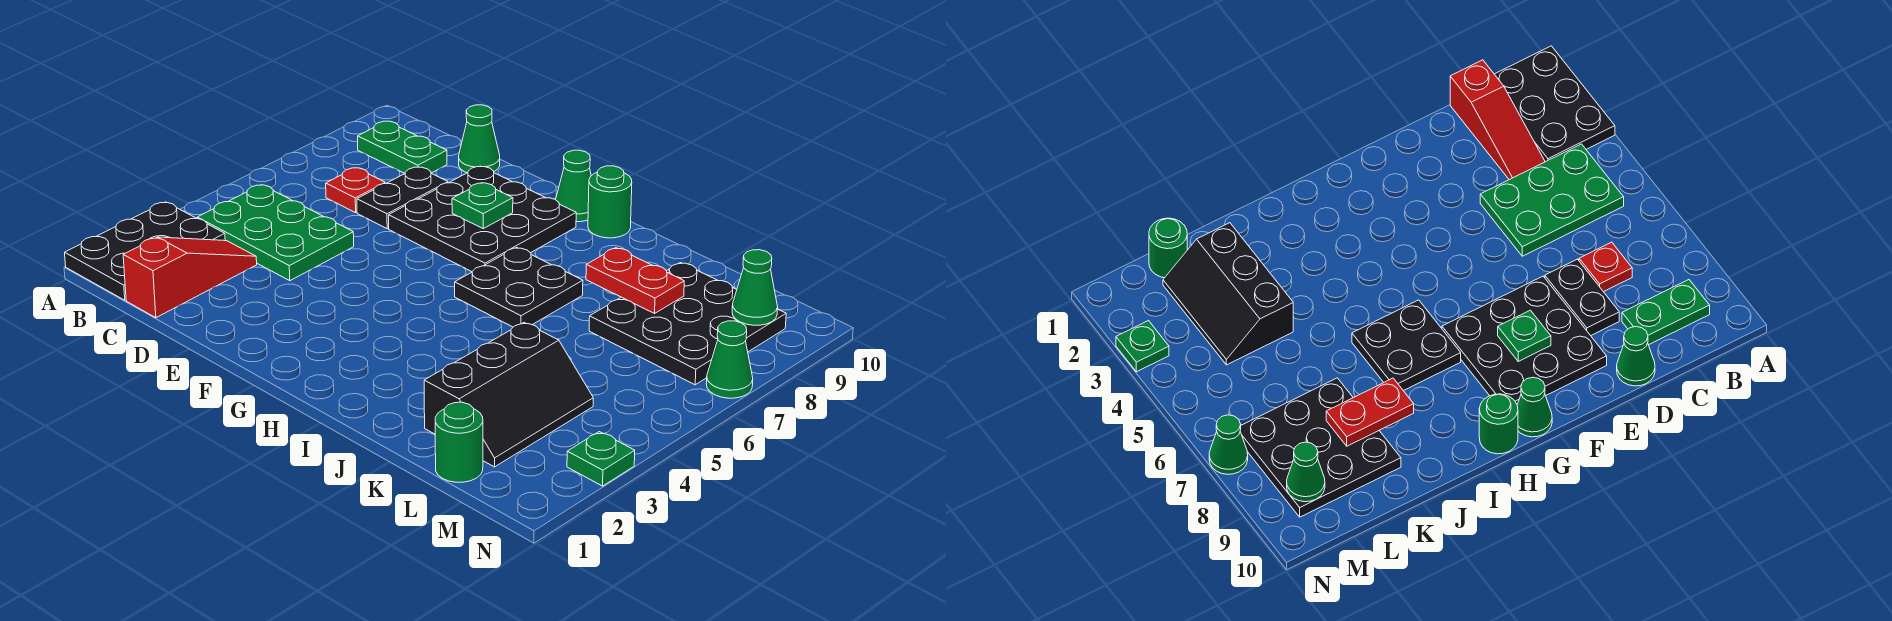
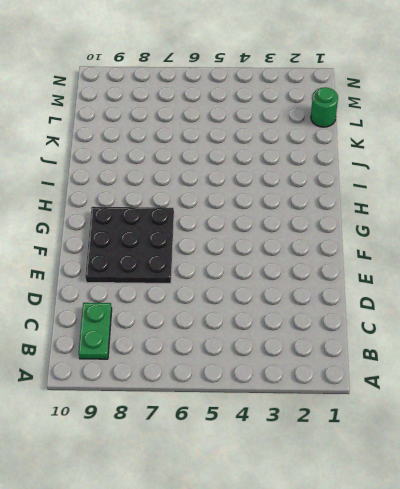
none -> black 2x3 plate [65,202,225,300]
none -> green 2x3 plate [197,185,354,281]
none -> red 1x3 slope [123,237,257,318]

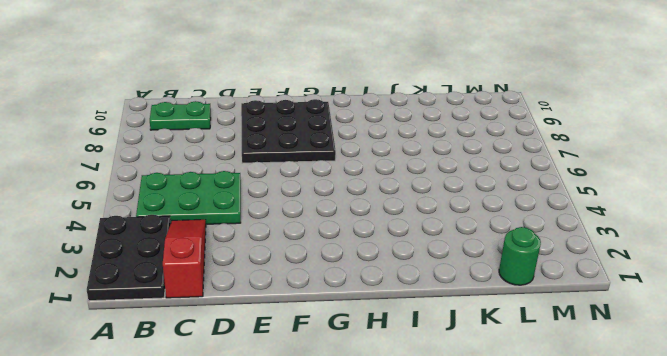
none -> red 1x1 plate [326,168,385,213]
none -> black 1x2 plate [357,167,448,229]
none -> green 1x1 cone [459,105,500,173]

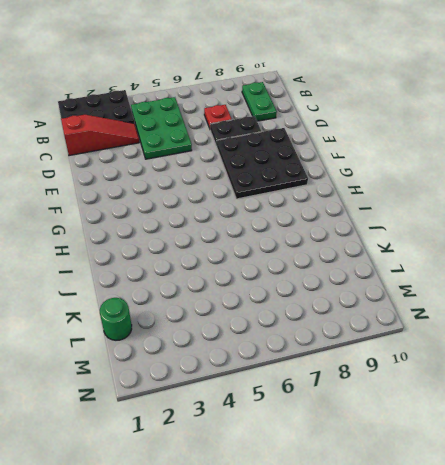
none -> green 1x1 cone [459,105,500,173]
none -> green 1x1 cone [556,150,591,222]
none -> black 2x2 plate [455,247,583,327]

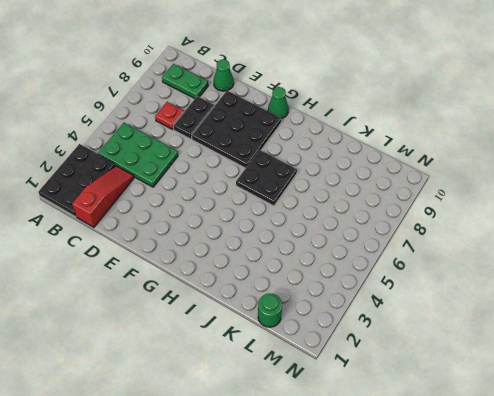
none -> green 1x1 round brick [588,166,632,238]
none -> black 2x3 slope [424,323,593,467]
none -> black 3x3 plate [589,263,786,385]

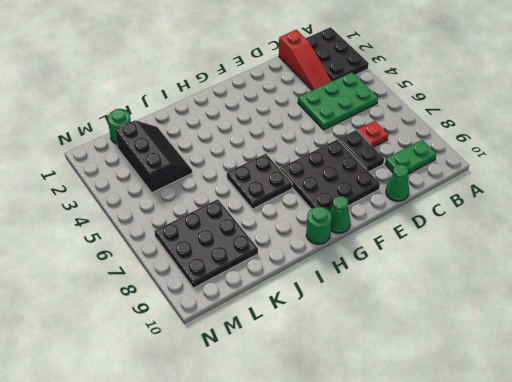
black 2x3 slope [115,120,192,193] -> black 2x3 slope turned to [424,323,593,467]
none -> green 1x1 plate [567,432,635,486]
none -> green 1x1 cone [706,321,753,398]
none -> green 1x1 plate [452,183,513,229]

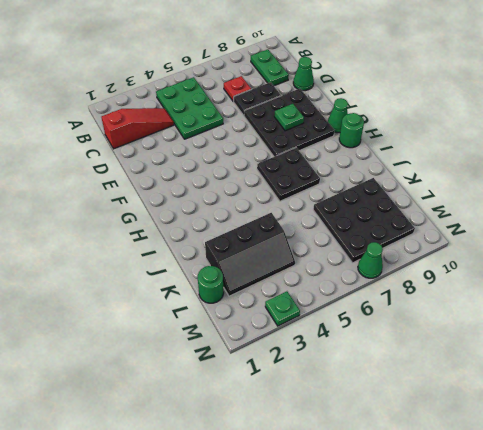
none -> black 2x3 plate [65,202,225,300]
none -> red 1x2 plate [586,248,684,313]
none -> green 1x1 cone [732,250,778,325]

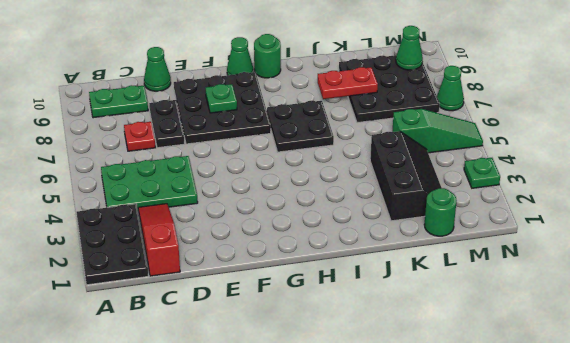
green 1x3 slope [392,109,483,153] -> none

